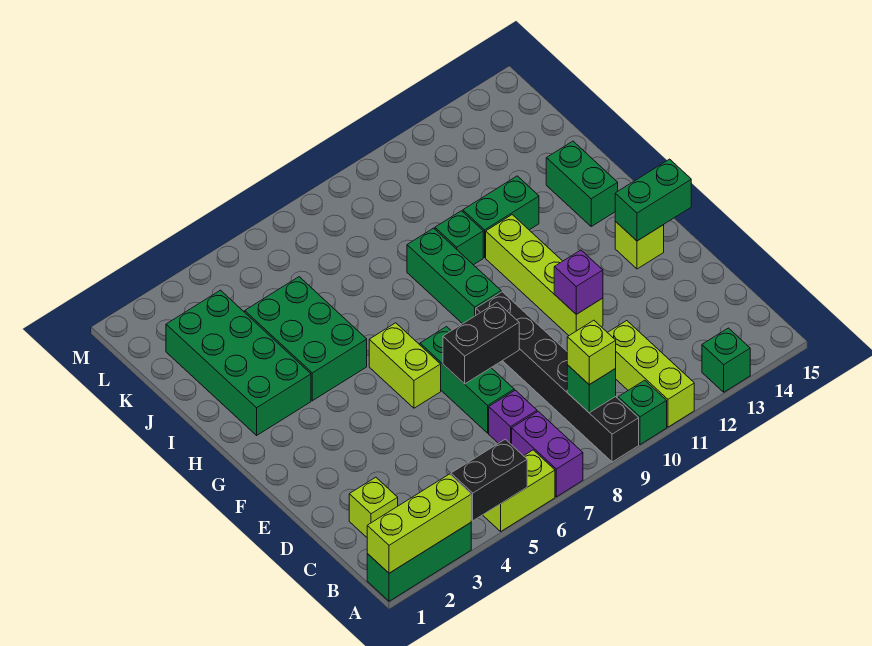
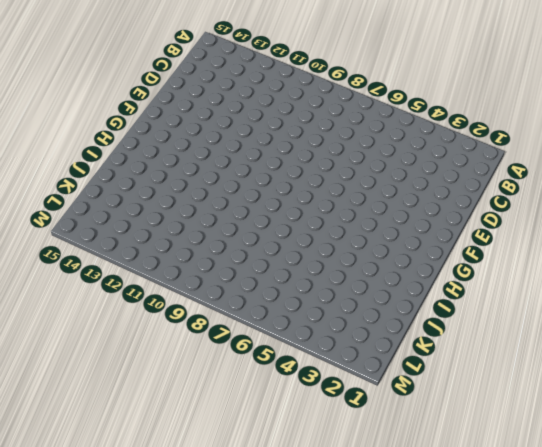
none -> green 1x3 brick [367,523,471,601]
none -> lime 1x2 brick [483,450,555,531]
none -> purple 1x2 brick [512,411,583,497]

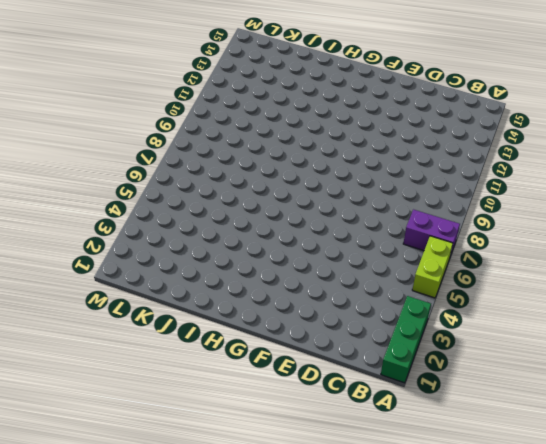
none -> black 1x6 brick [476,292,639,462]
none -> green 1x1 brick [618,380,667,445]
none -> lime 1x3 brick [607,321,694,427]

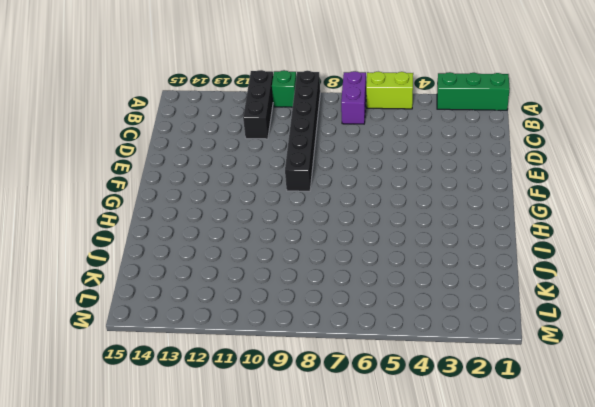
black 1x3 brick [243,70,273,139] -> lime 1x3 brick [607,321,694,427]
none -> green 1x1 brick [702,328,750,392]
none -> lime 1x1 brick [349,477,398,537]
none -> purple 1x1 brick [489,390,537,445]

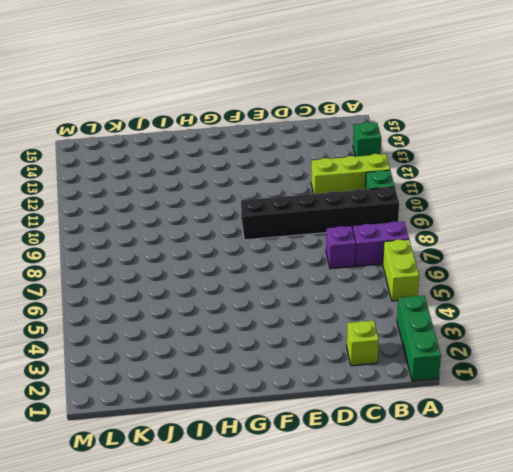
none -> green 1x3 brick [420,327,514,433]
none -> lime 1x4 brick [486,215,603,335]
none -> lime 1x2 brick [369,323,441,408]

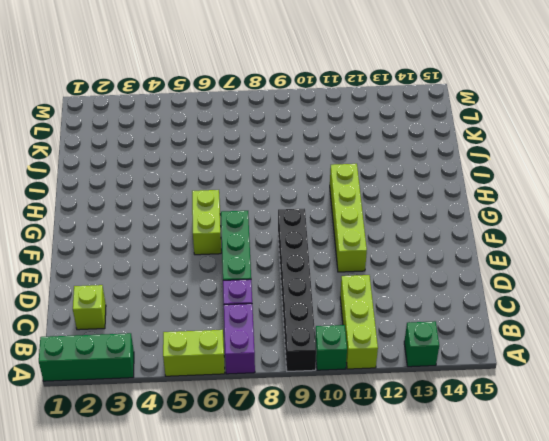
none -> lime 1x1 brick [615,221,664,269]
none -> green 1x3 brick [407,228,501,324]
none -> green 2x4 brick [166,290,311,435]

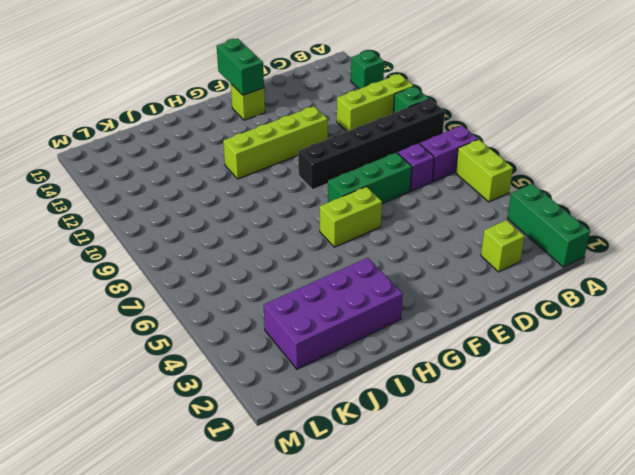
purple 2x4 brick [264,258,403,369] -> green 2x4 brick [166,290,311,435]
none -> green 1x3 brick [407,228,501,324]
none -> green 2x3 brick [245,277,367,401]
none -> green 1x2 brick [546,141,618,226]

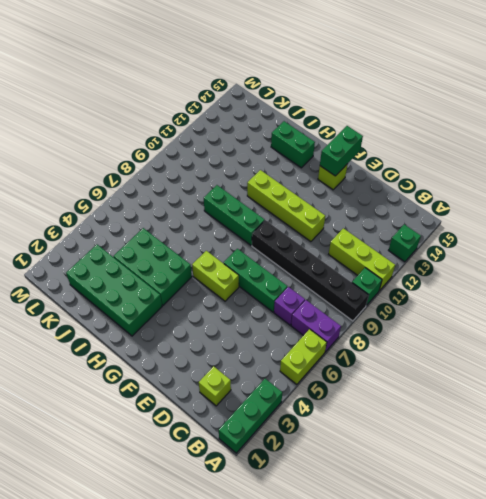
none -> green 1x1 brick [435,211,483,265]
none -> green 1x2 brick [463,176,539,257]
none -> lime 1x3 brick [367,474,471,573]

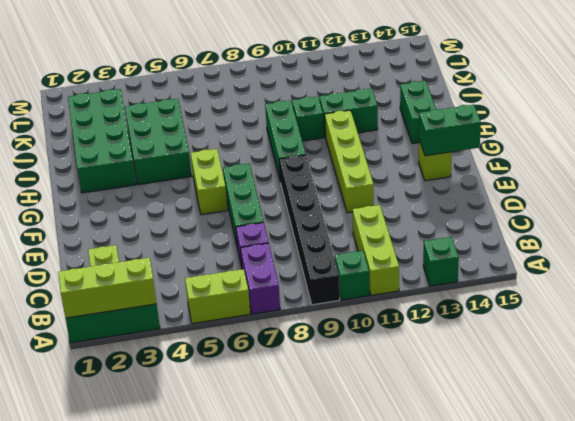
none -> black 1x2 brick [451,439,527,521]
none -> green 1x1 brick [567,365,616,413]
none -> black 1x2 brick [443,302,519,384]

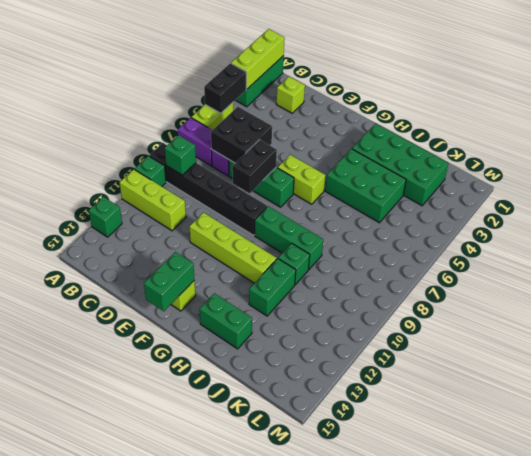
black 2x2 brick [211,107,272,163] -> none
none -> purple 1x1 brick [554,250,603,314]
none -> lime 1x1 brick [567,320,616,385]

